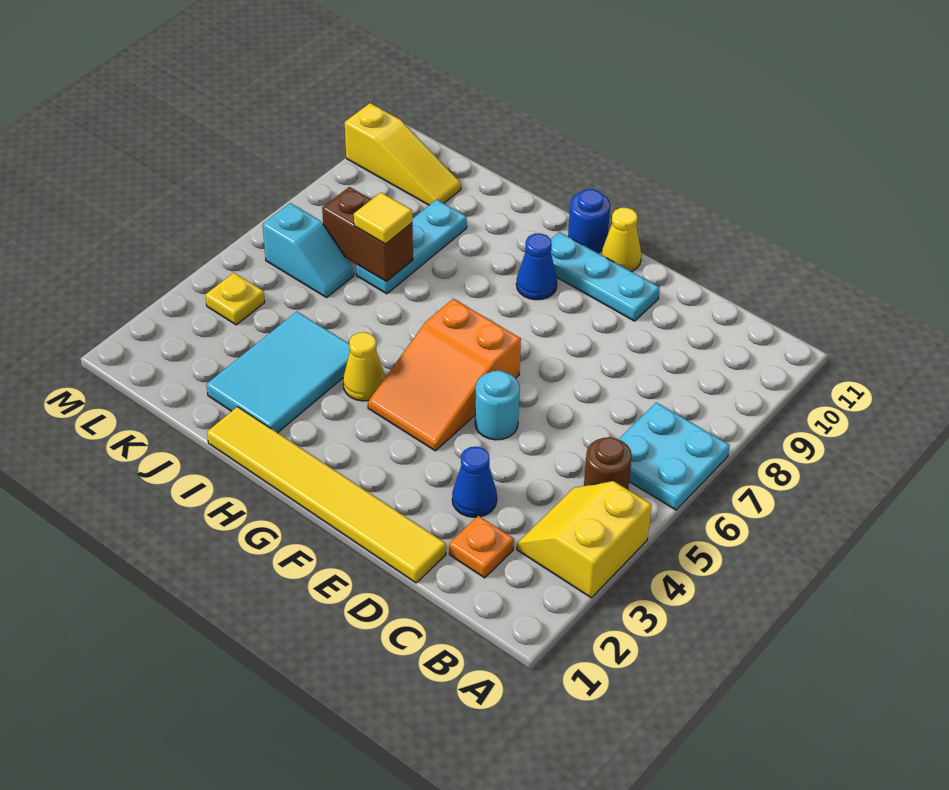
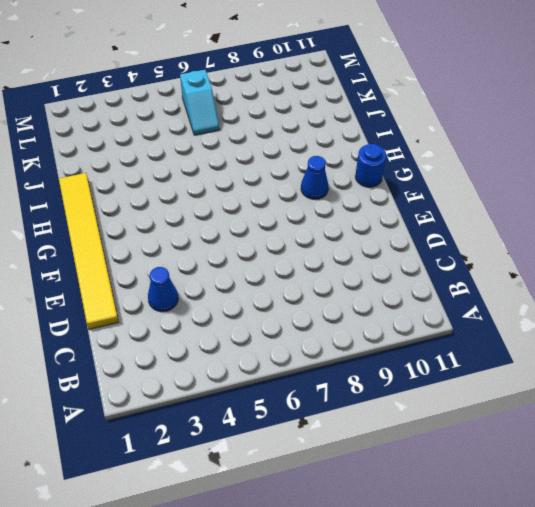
none -> yellow 2x2 slope [517,481,652,598]
none -> cyan 2x2 plate [618,402,730,510]
none -> brown 1x1 round brick [584,437,632,490]

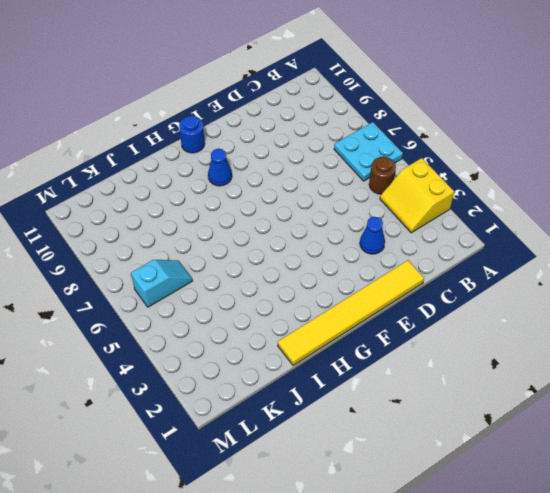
none -> orange 1x1 plate [449,516,514,578]
none -> cyan 1x1 round brick [475,371,520,440]
none -> cyan 1x3 plate [551,232,660,321]

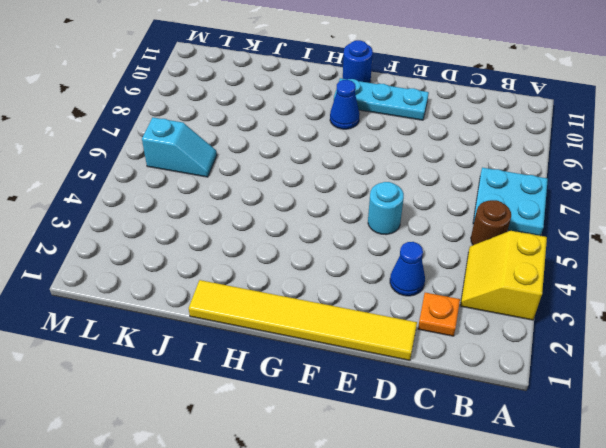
none -> orange 2x3 slope [368,299,521,451]
none -> yellow 1x1 cone [601,208,641,272]
none -> yellow 1x1 cone [343,332,385,401]

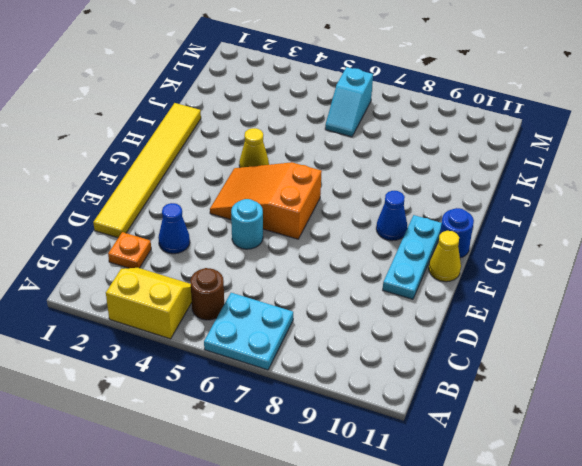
none -> cyan 2x3 tile [206,312,350,433]
none -> cyan 1x3 plate [356,200,467,294]
none -> yellow 1x3 slope [345,103,461,205]

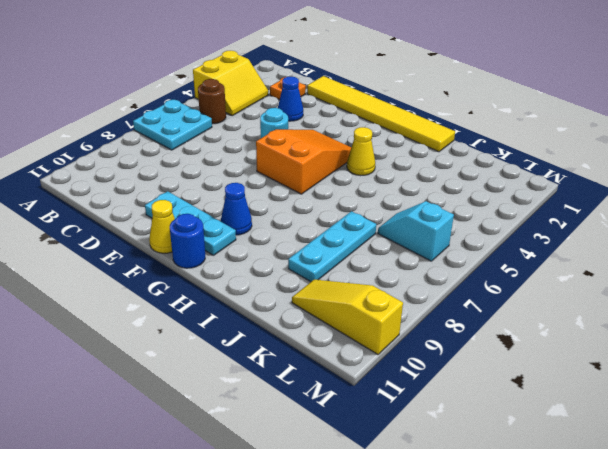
none -> cyan 2x3 tile [206,312,350,433]
none -> yellow 1x1 plate [205,273,265,325]
none -> brown 1x2 brick [322,187,413,282]

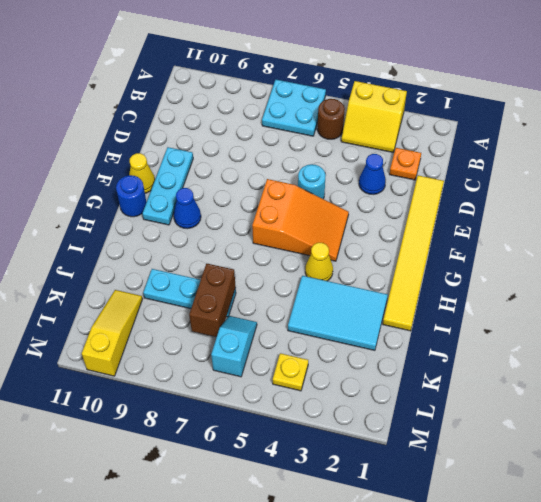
none -> yellow 1x1 tile [354,192,412,244]

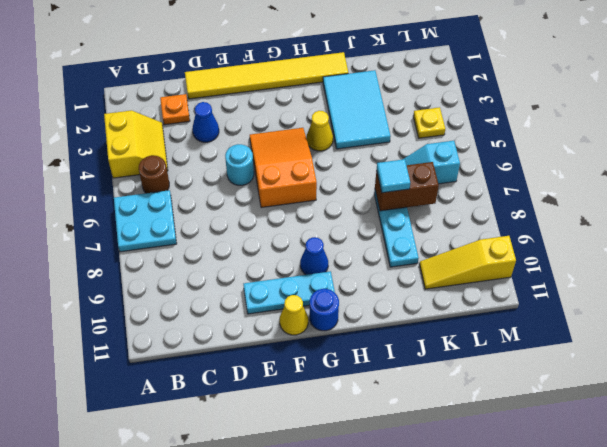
cyan 1x1 tile [377,159,410,193] -> yellow 1x1 tile [354,192,412,244]

